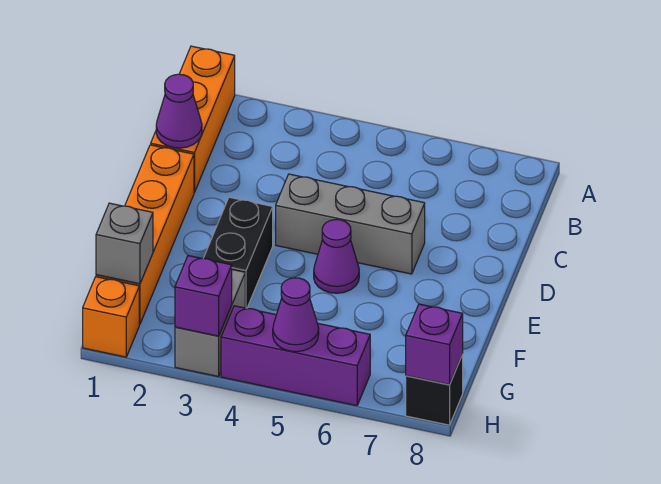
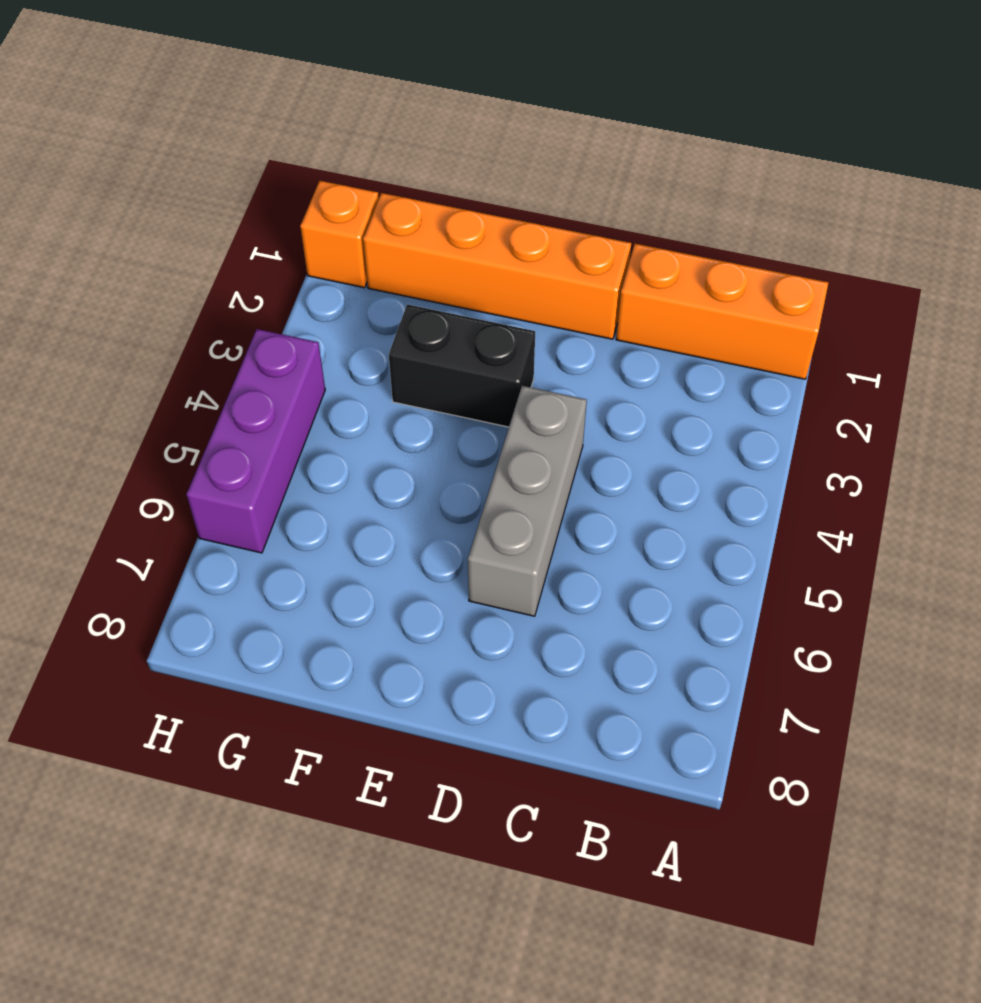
none -> purple 1x1 cone [314,220,359,293]
none -> grey 1x2 brick [175,270,245,377]
none -> black 1x1 brick [406,355,463,425]

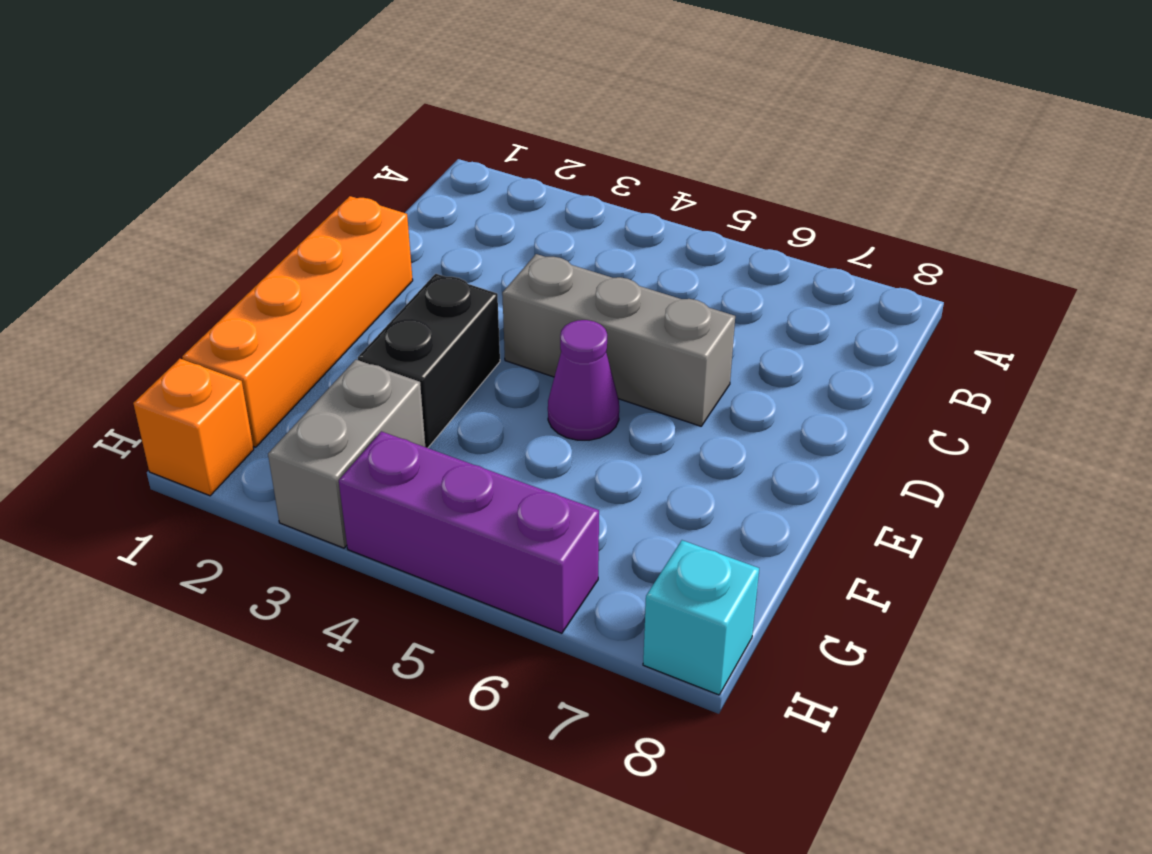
cyan 1x1 brick [643,540,759,695] -> black 1x1 brick [406,355,463,425]
none -> orange 1x3 brick [151,46,235,192]
none -> purple 1x1 cone [156,74,202,148]
none -> grey 1x1 brick [96,203,153,284]

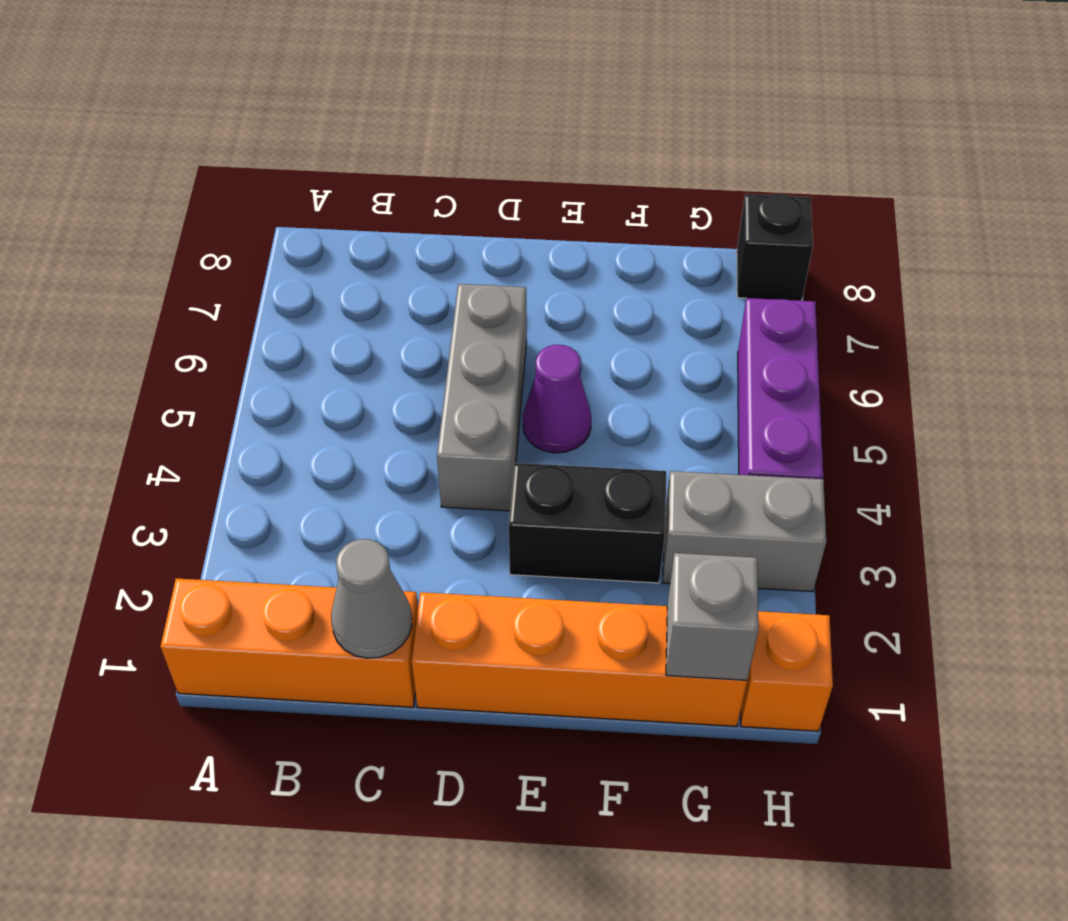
grey 1x1 cone [331,539,412,658] -> purple 1x1 cone [156,74,202,148]
none -> purple 1x1 brick [175,256,232,336]
none -> purple 1x1 cone [273,278,319,352]
none -> purple 1x1 brick [406,304,463,385]

